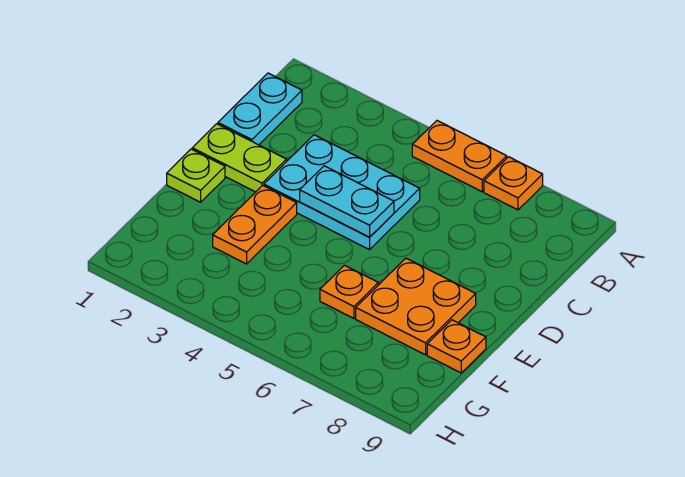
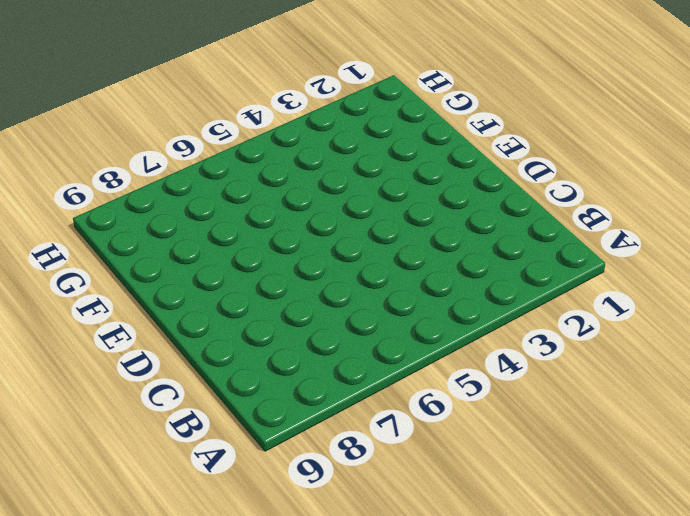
none -> orange 1x2 plate [412,121,507,192]
none -> orange 1x1 plate [484,157,543,210]

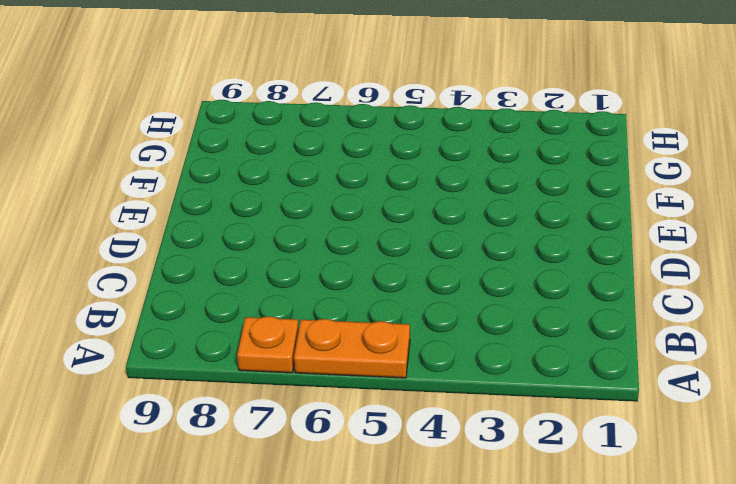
none -> cyan 1x2 plate [218,73,302,145]
none -> cyan 2x3 plate [264,135,420,250]

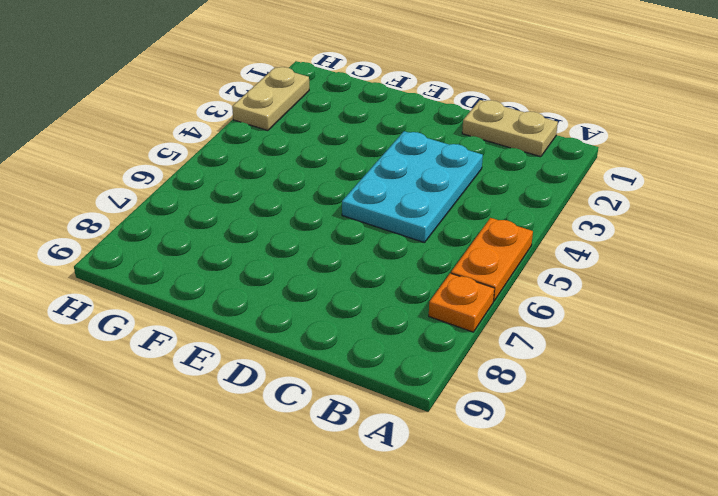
tan 1x2 plate [462,100,558,157] -> cyan 1x2 plate [218,73,302,145]
tan 1x2 plate [232,67,309,131] -> none
none -> lime 1x2 plate [192,124,287,192]
none -> lime 1x1 plate [167,149,225,202]

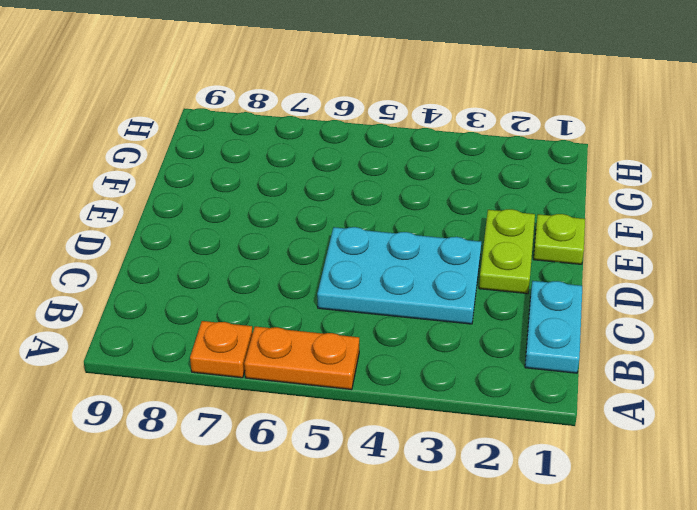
lime 1x2 plate [479,209,535,294] -> lime 1x2 plate turned to [192,124,287,192]
none -> orange 1x2 plate [213,185,297,264]
none -> orange 2x2 plate [356,258,476,355]

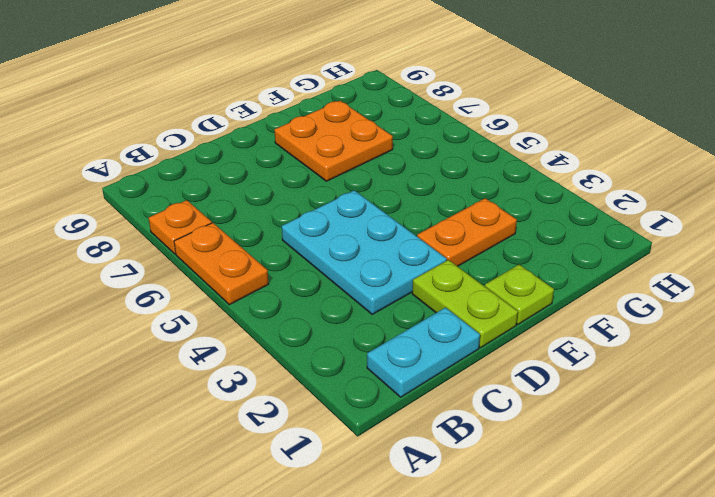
none -> orange 1x1 plate [320,265,378,318]
none -> orange 1x1 plate [427,320,486,373]

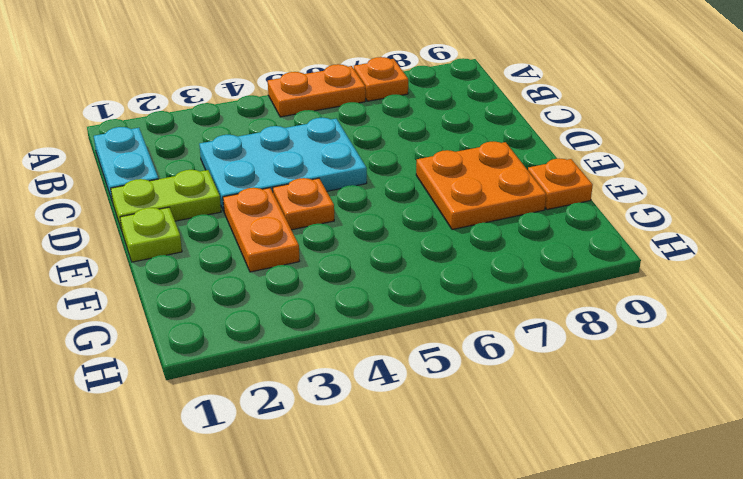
orange 1x1 plate [273,178,334,230] -> orange 1x1 plate moved to [320,265,378,318]
none -> cyan 1x2 plate [300,166,394,237]

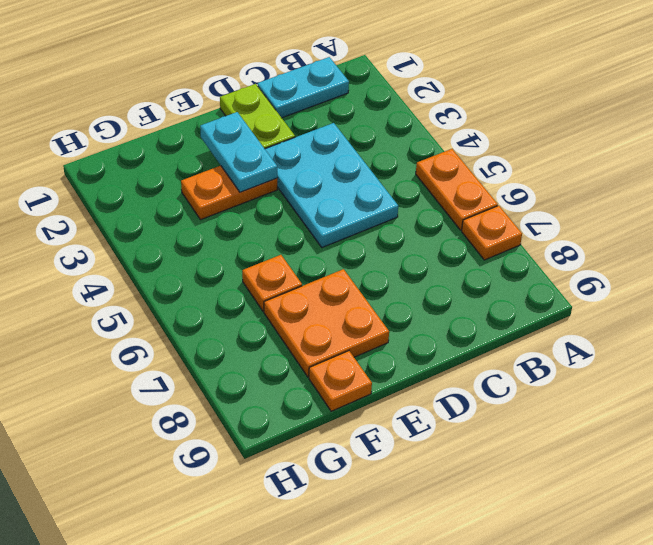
cyan 1x2 plate [200,112,277,192] -> cyan 1x2 plate moved to [300,166,394,237]
none -> lime 1x1 plate [167,149,225,202]

